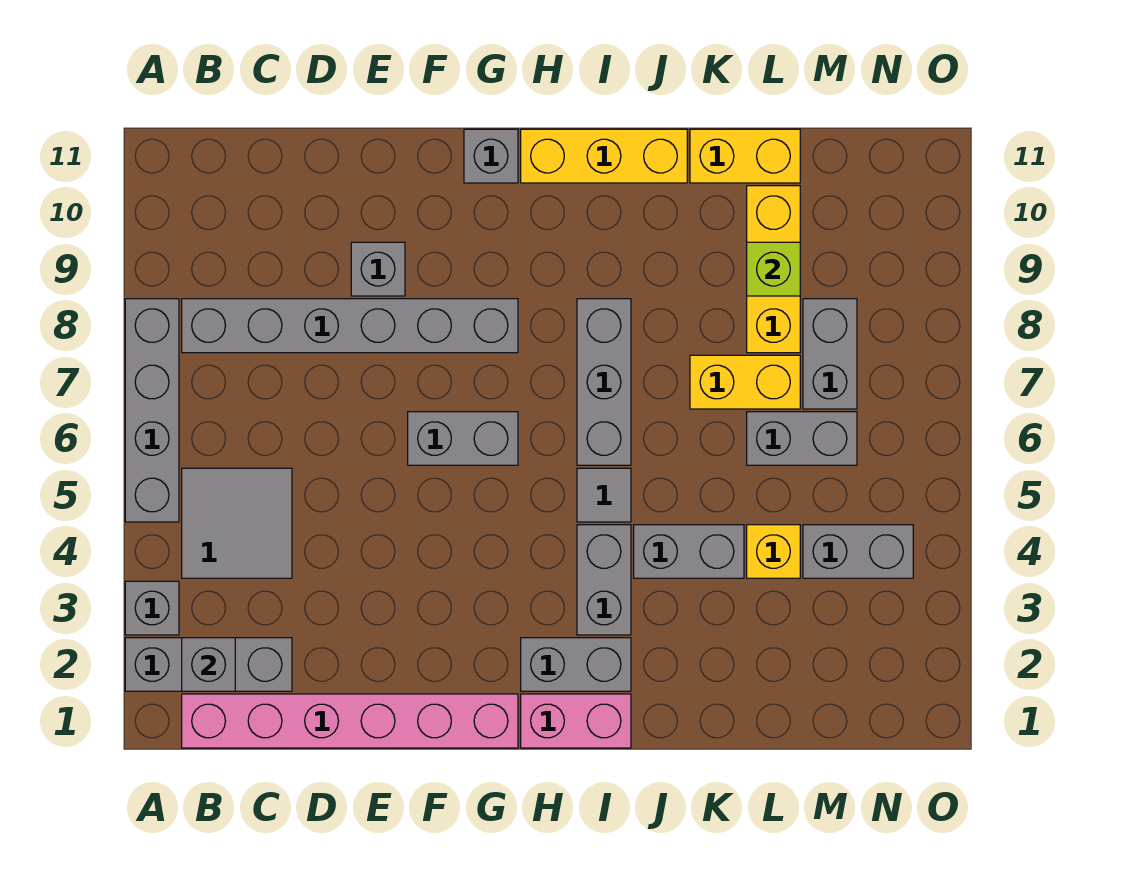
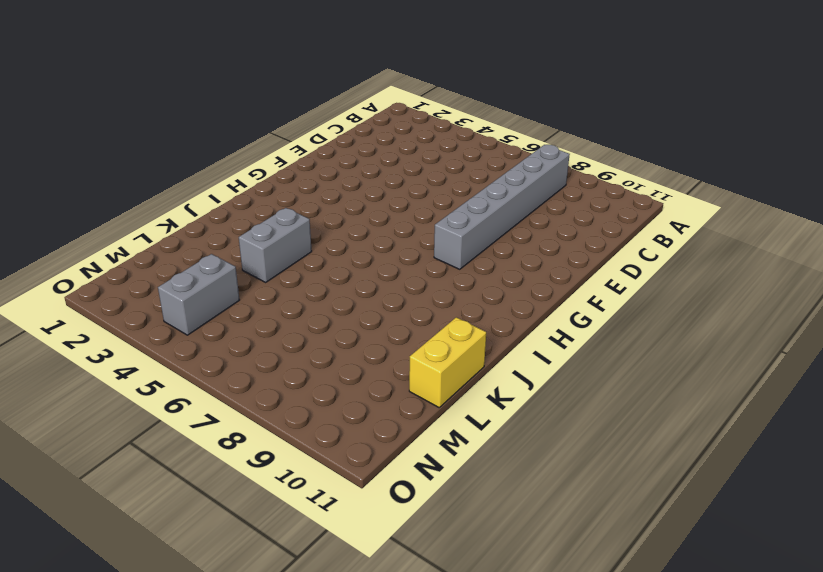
none -> grey 1x3 brick [125,638,292,691]
none -> grey 1x1 brick [125,581,179,635]
none -> grey 1x4 brick [125,299,179,522]

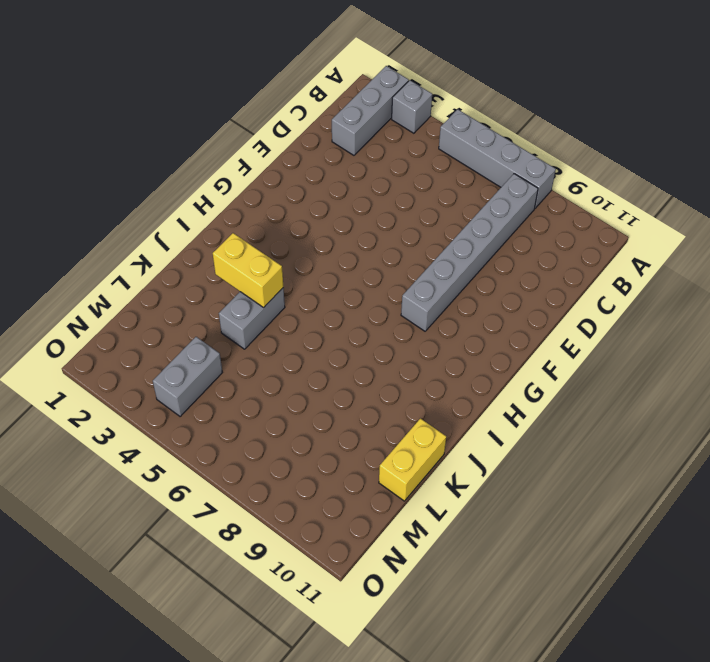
yellow 1x2 brick [213,233,283,308] -> yellow 1x2 brick turned to [690,355,800,409]
none -> pink 1x6 brick [182,694,518,748]
none -> grey 2x2 tile [182,468,292,578]
none -> grey 1x1 brick [351,242,405,296]

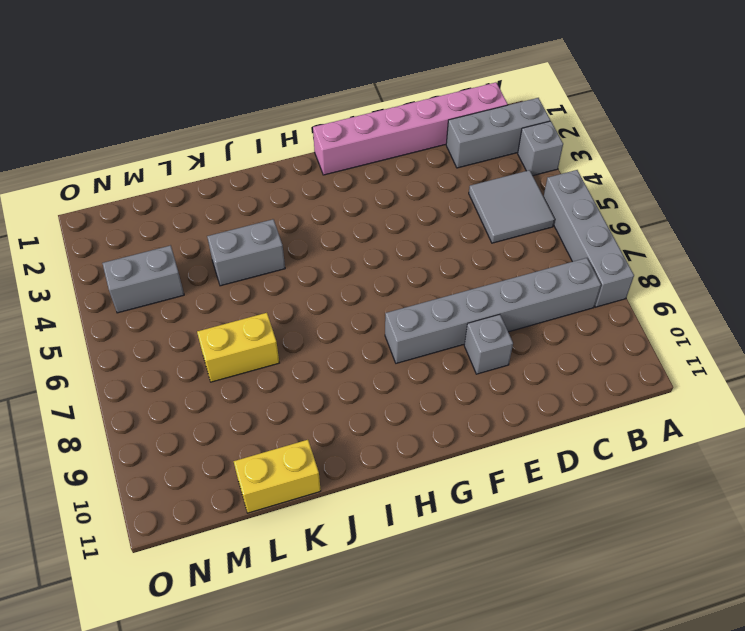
none -> grey 1x2 brick [408,412,518,465]
none -> grey 1x1 brick [464,129,518,183]
none -> pink 1x2 brick [521,694,631,748]

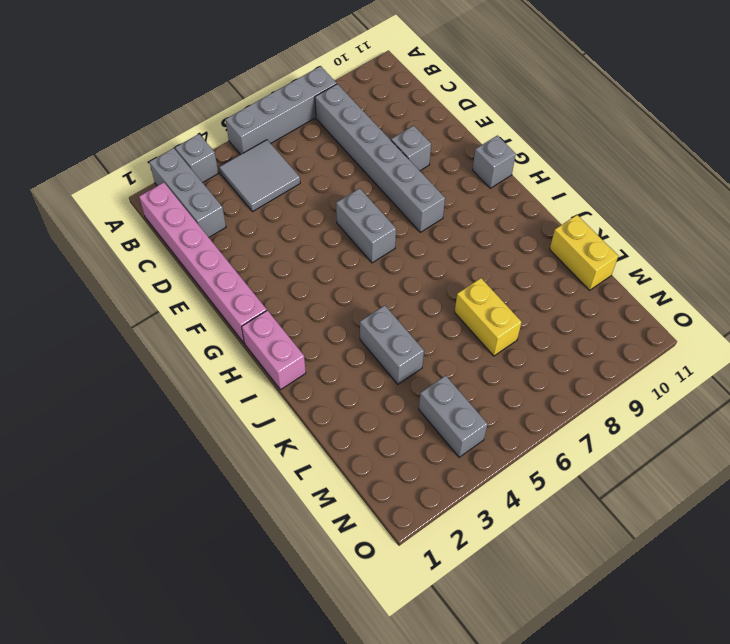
none -> grey 1x2 brick [521,638,631,691]
none -> yellow 1x3 brick [521,129,687,183]
none -> grey 1x2 brick [577,525,631,635]

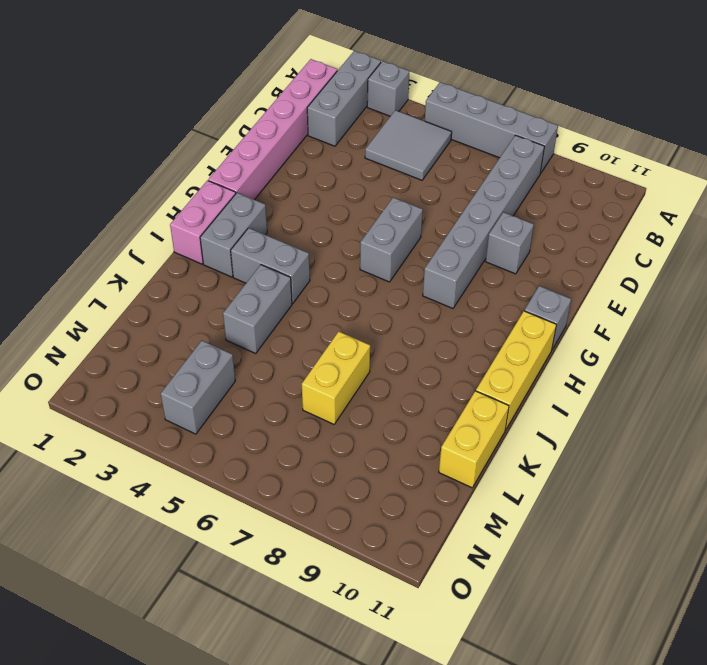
none -> grey 1x1 tile [577,468,631,522]
none -> grey 1x3 brick [577,299,631,465]
none -> yellow 1x1 brick [747,525,800,578]

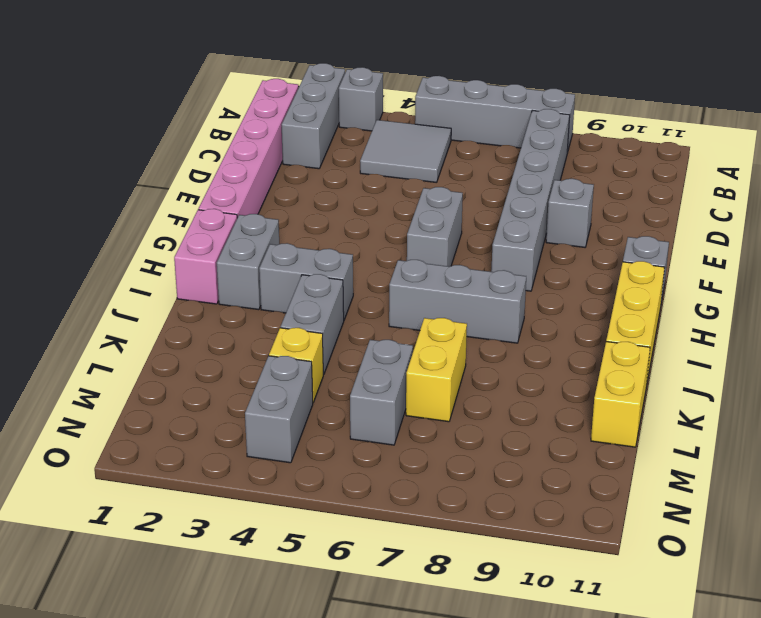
none -> grey 1x1 tile [577,468,631,522]
none -> yellow 1x3 brick [747,186,800,353]
none -> grey 1x2 brick [803,299,857,409]

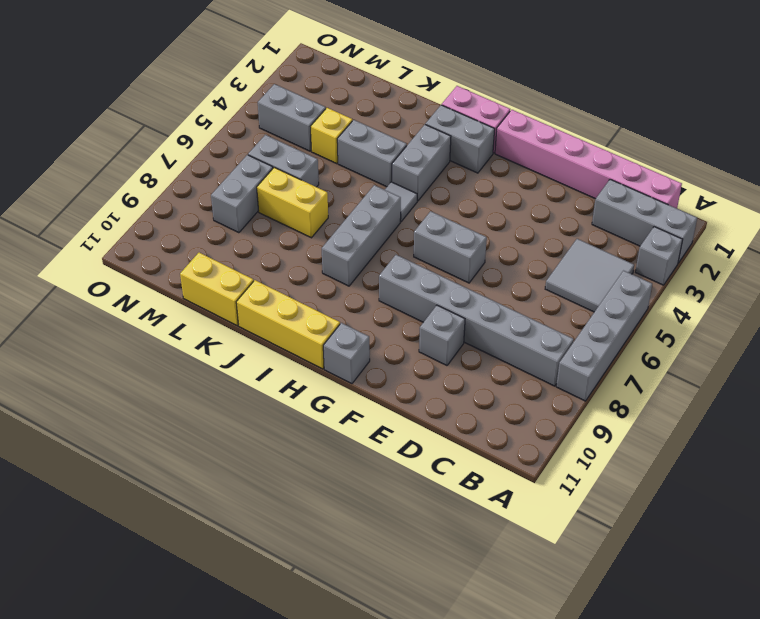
none -> yellow 1x3 brick [747,186,800,353]
none -> grey 1x1 brick [182,638,235,691]
none -> lime 1x1 brick [747,242,800,296]

